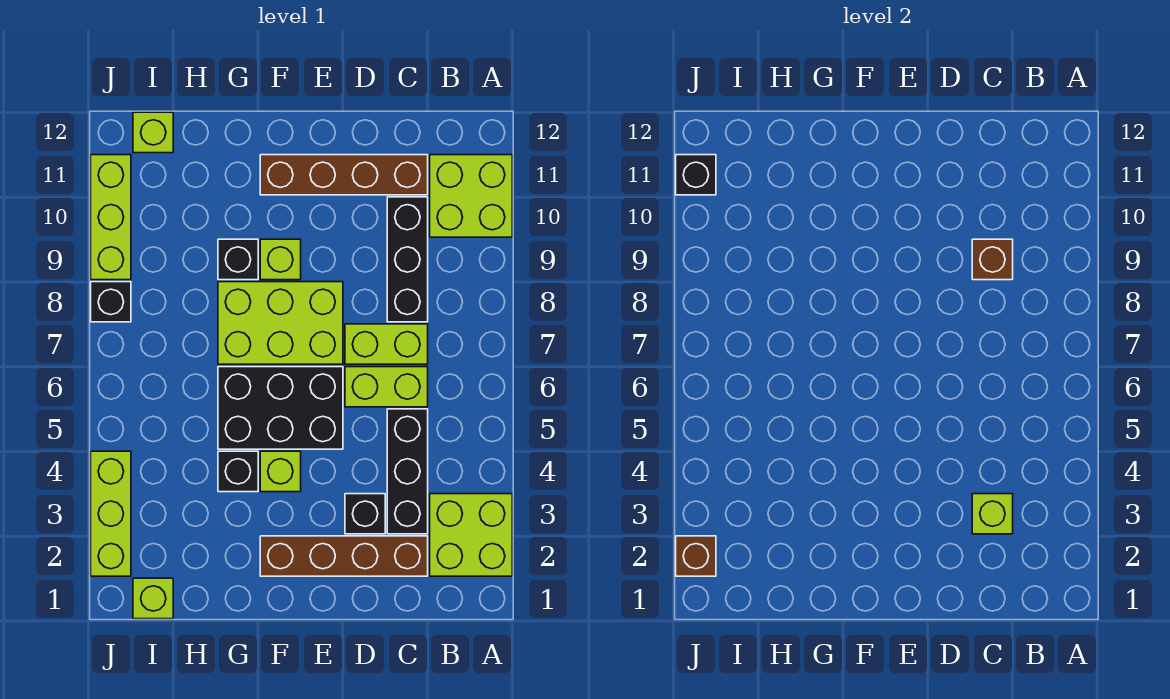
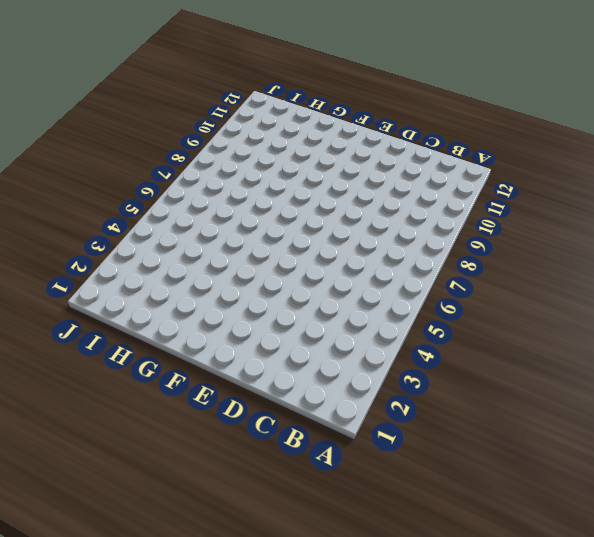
none -> lime 2x2 brick [430,494,512,576]
none -> lime 2x2 brick [430,155,512,237]
none -> brown 1x4 brick [260,536,428,576]

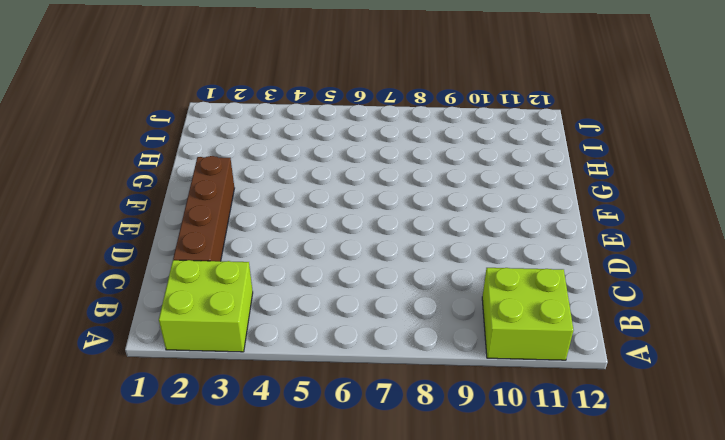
none -> black 1x3 brick [387,409,428,534]
none -> lime 1x2 brick [345,367,428,407]
none -> lime 1x2 brick [345,324,428,364]

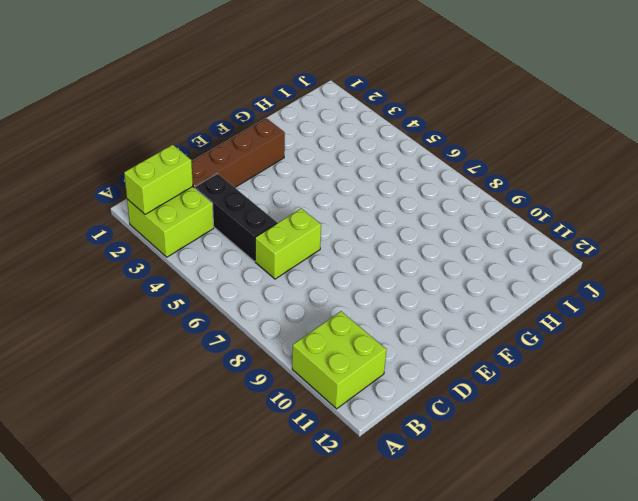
lime 1x2 brick [124,145,193,214] -> lime 1x2 brick moved to [345,324,428,364]
none -> black 1x3 brick [387,197,428,322]
none -> brown 1x4 brick [260,155,428,195]
none -> black 1x1 brick [345,494,385,534]

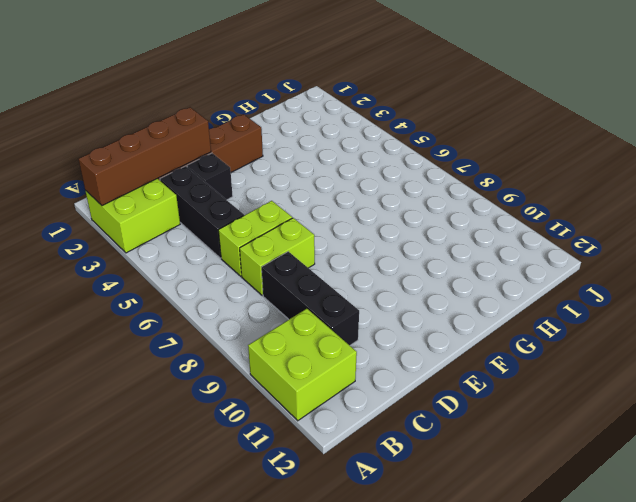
brown 1x4 brick [79,107,211,206] -> brown 1x4 brick moved to [260,155,428,195]
none -> black 2x3 brick [218,367,343,449]
none -> lime 2x3 brick [218,282,343,364]
none -> lime 1x1 brick [260,451,301,492]

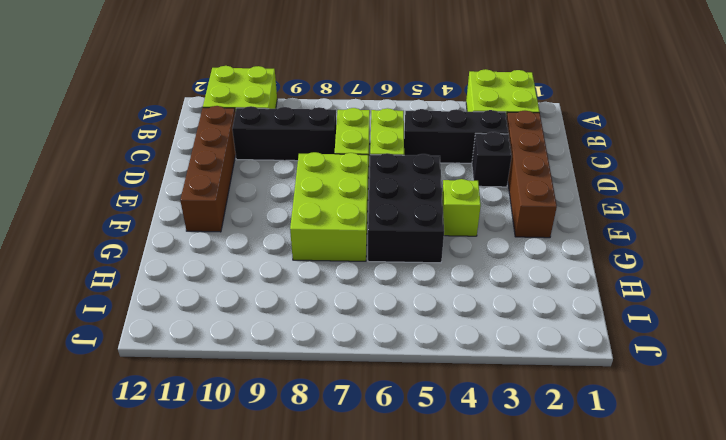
none -> lime 1x1 brick [260,239,301,280]
none -> black 1x1 brick [218,451,258,492]
none -> black 1x1 brick [218,239,258,280]

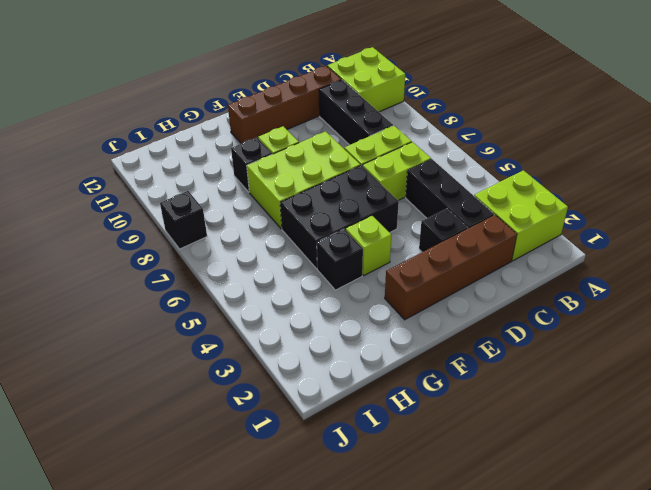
none -> lime 1x1 brick [133,578,173,619]
none -> lime 1x1 brick [133,112,173,153]
none -> lime 1x3 brick [91,451,131,576]

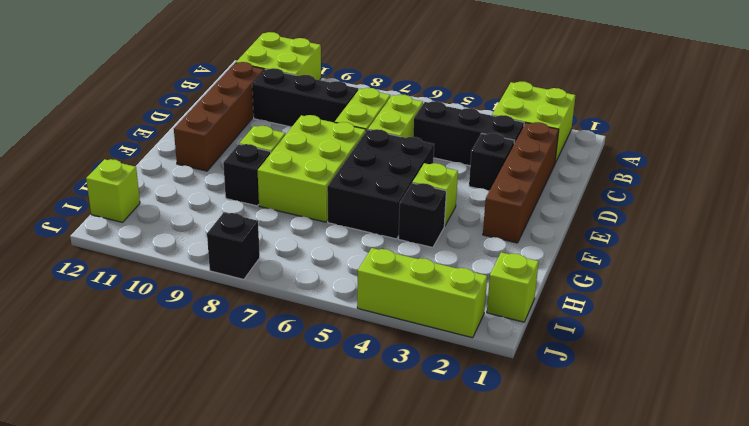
none -> lime 1x3 brick [91,155,131,280]
none -> lime 1x1 brick [972,494,1013,534]
none -> brown 1x1 brick [972,239,1013,280]

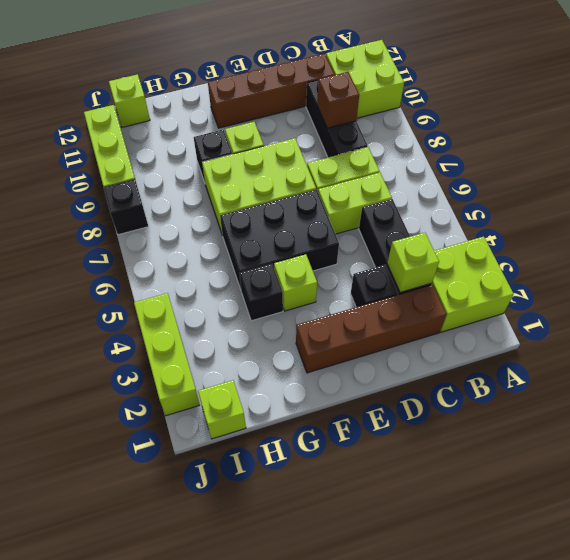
none -> brown 1x1 brick [676,536,716,576]
none -> black 1x1 brick [676,155,716,195]

